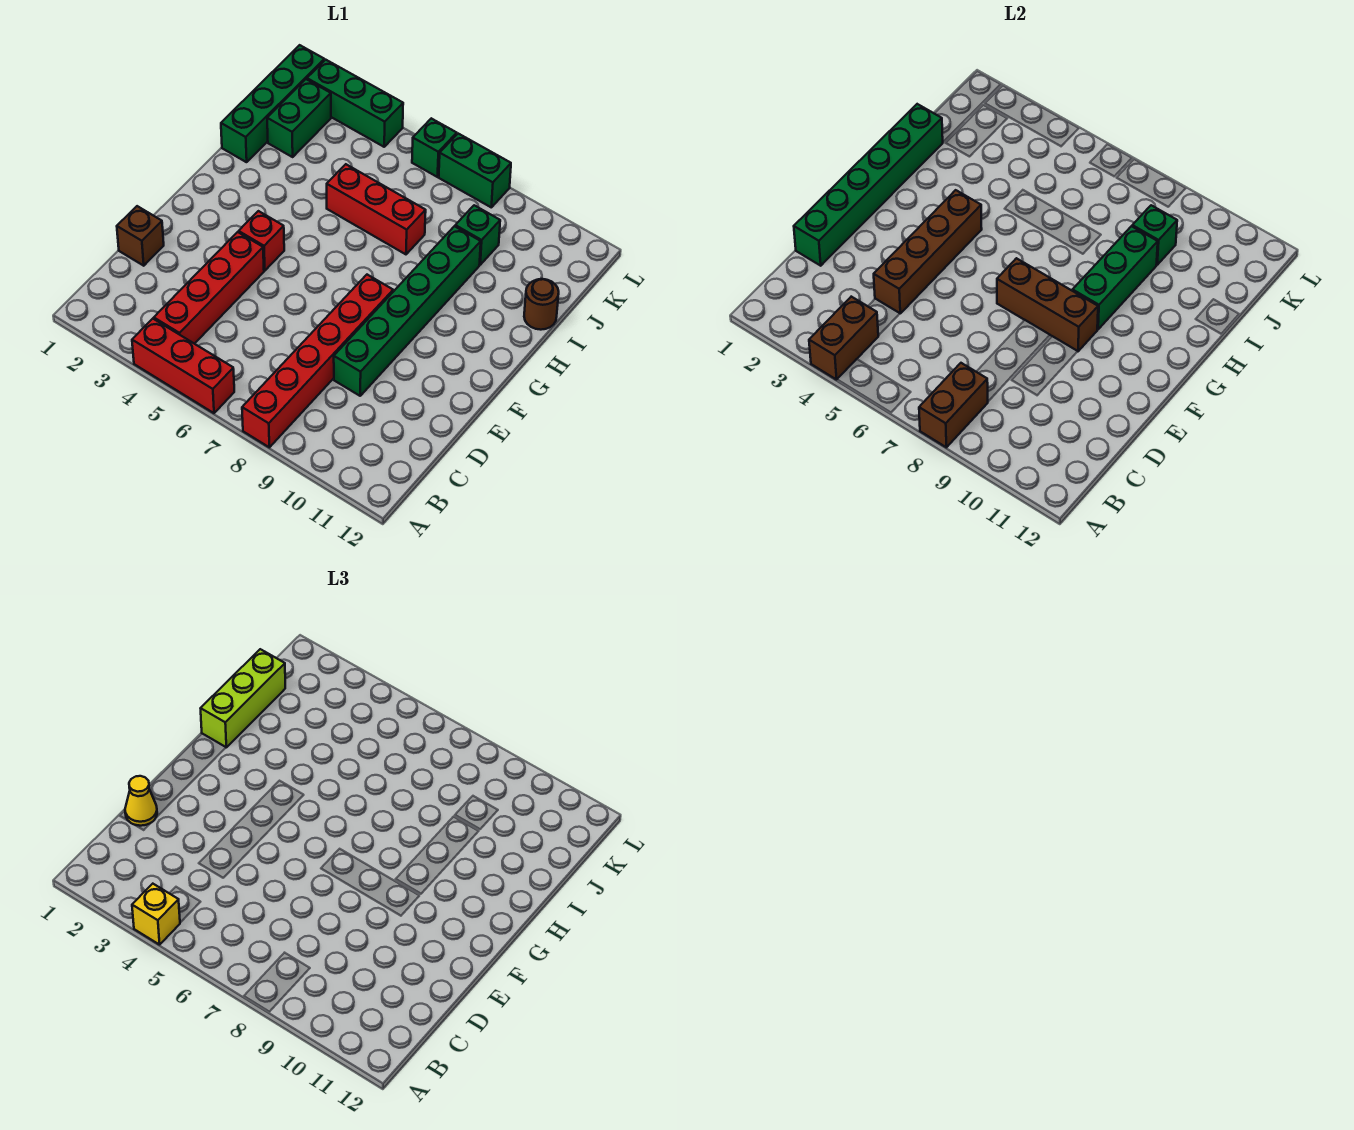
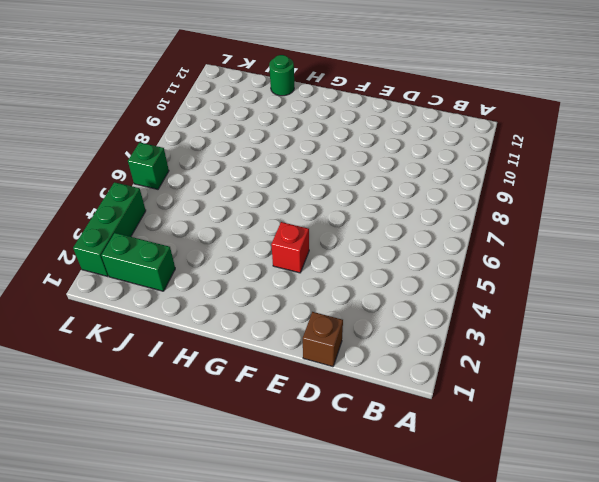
green 1x1 round brick [269,55,294,96] -> brown 1x1 round brick [524,279,559,330]
none -> red 1x3 brick [132,319,234,413]
none -> red 1x6 brick [242,275,393,447]
none -> red 1x4 brick [154,232,264,344]

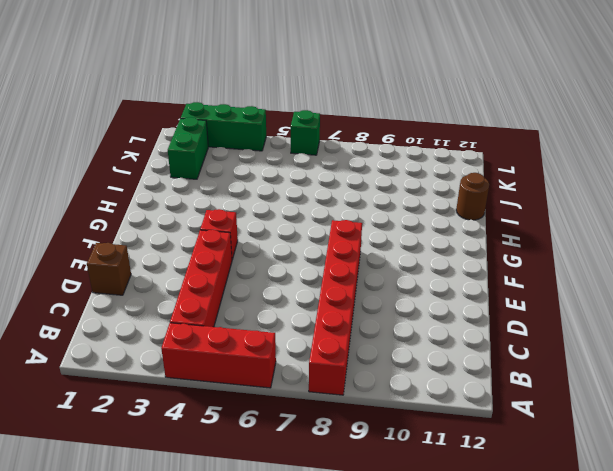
none -> green 1x6 brick [334,226,481,396]
none -> green 1x4 brick [221,45,324,162]
none -> red 1x3 brick [327,164,426,254]

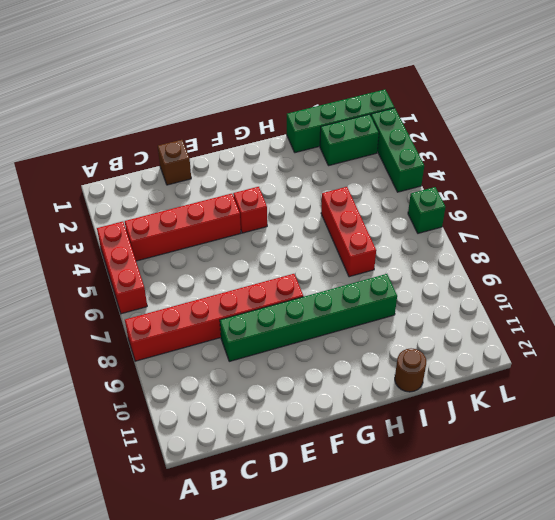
none -> green 1x1 brick [455,205,500,265]
none -> green 1x2 brick [439,134,511,207]
none -> brown 1x2 brick [809,297,878,380]

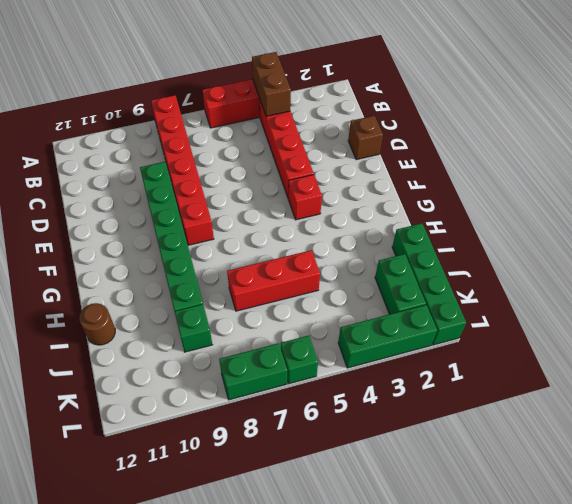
none -> brown 1x2 brick [919,363,988,447]
none -> green 1x6 brick [794,104,943,266]
none -> brown 1x4 brick [874,190,982,313]

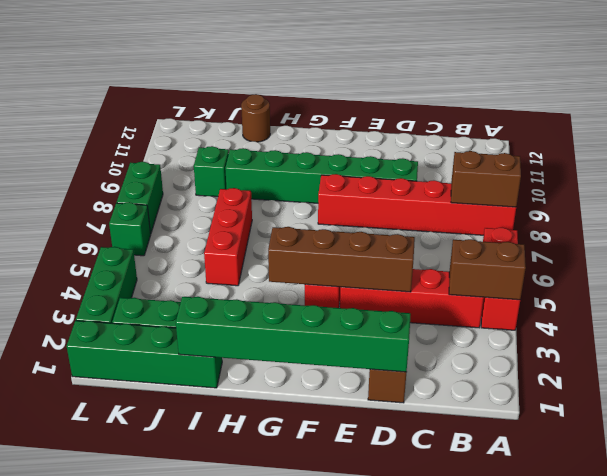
none -> brown 1x3 brick [997,258,1098,351]
none -> green 1x3 brick [1073,226,1158,329]
none -> green 1x1 brick [1132,205,1177,265]

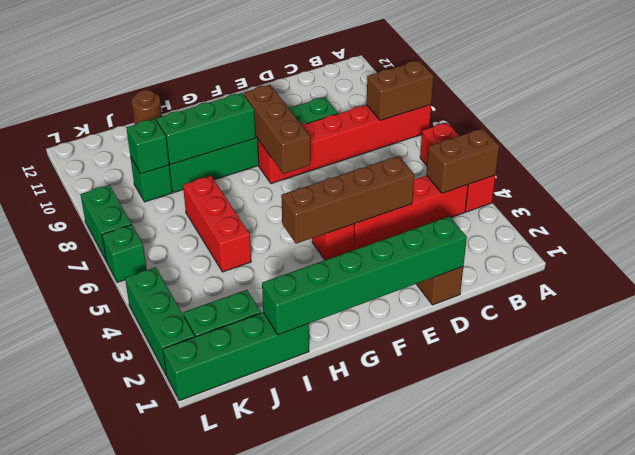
none -> yellow 1x1 brick [132,884,180,945]
none -> yellow 1x1 cone [125,776,157,826]
none -> lime 1x3 brick [201,649,285,747]

